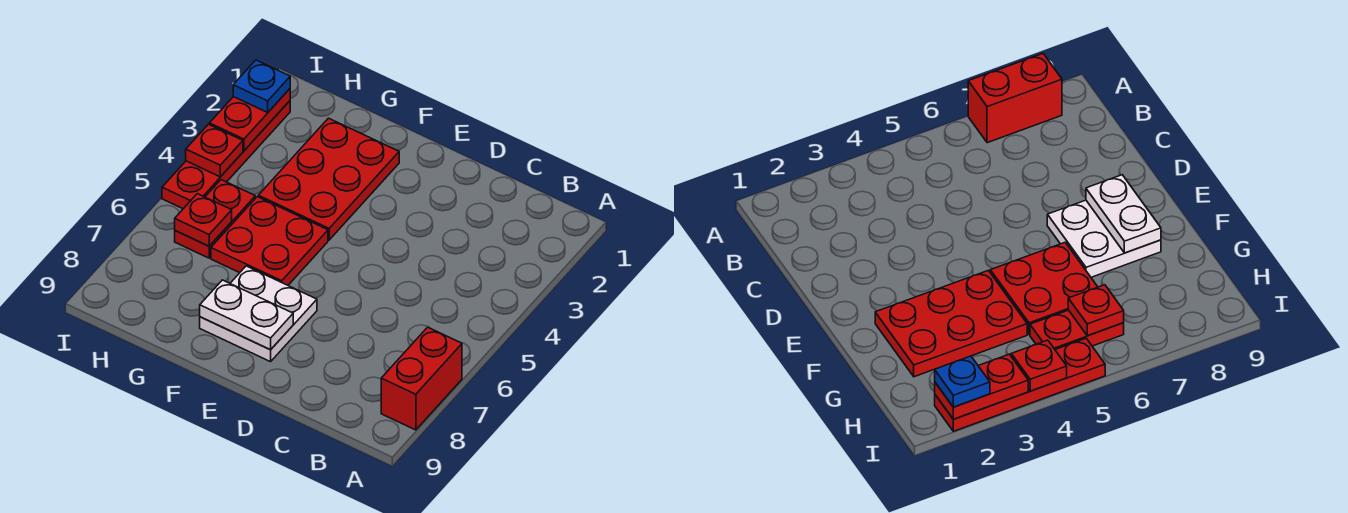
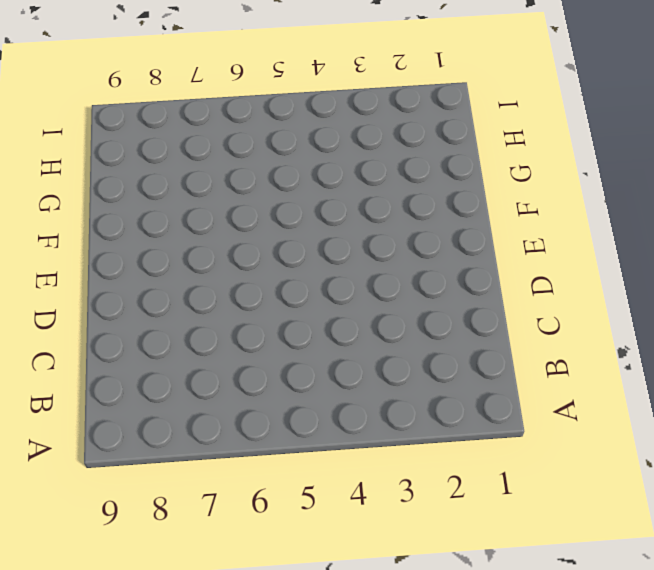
none -> red 1x2 brick [381,327,462,430]
none -> white 2x2 plate [200,266,317,362]

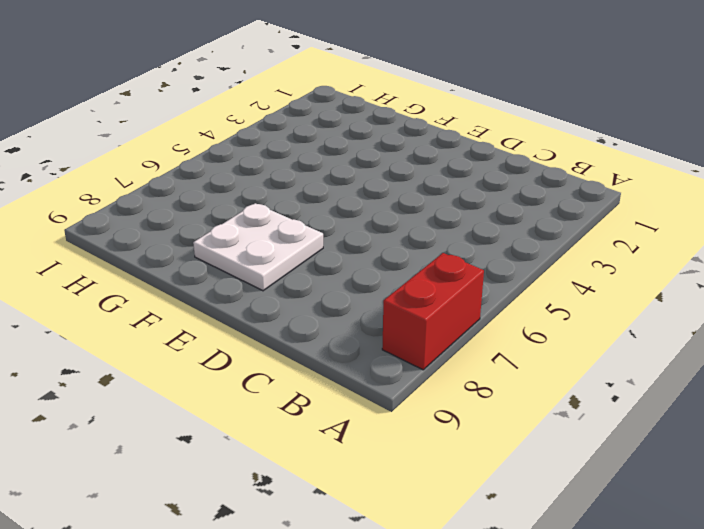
none -> red 2x3 plate [258,118,399,240]
none -> red 2x2 plate [211,197,328,285]

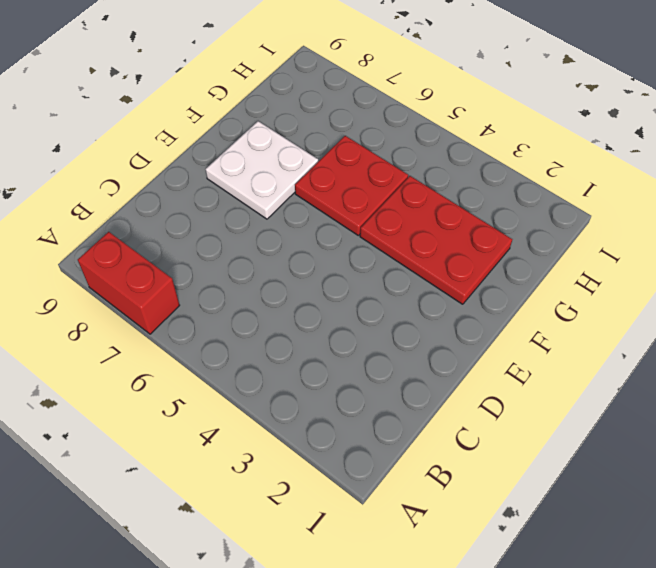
none -> red 1x2 plate [175,180,255,258]
none -> red 1x4 plate [162,101,290,209]

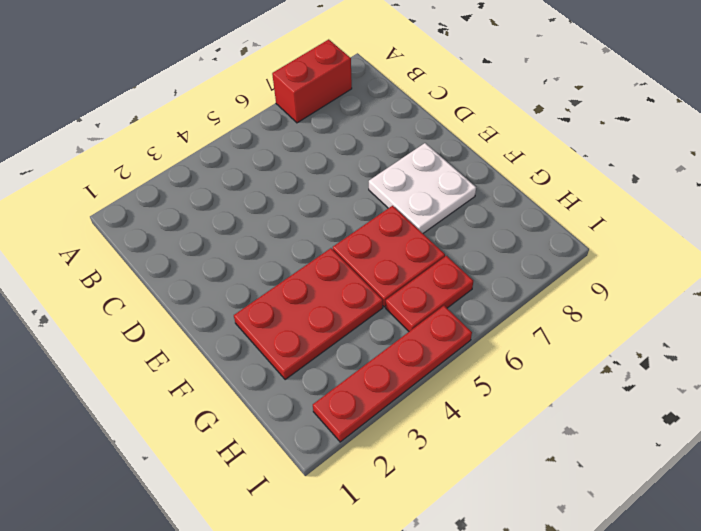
none -> white 1x2 plate [200,280,293,350]
none -> red 1x1 plate [175,194,232,246]

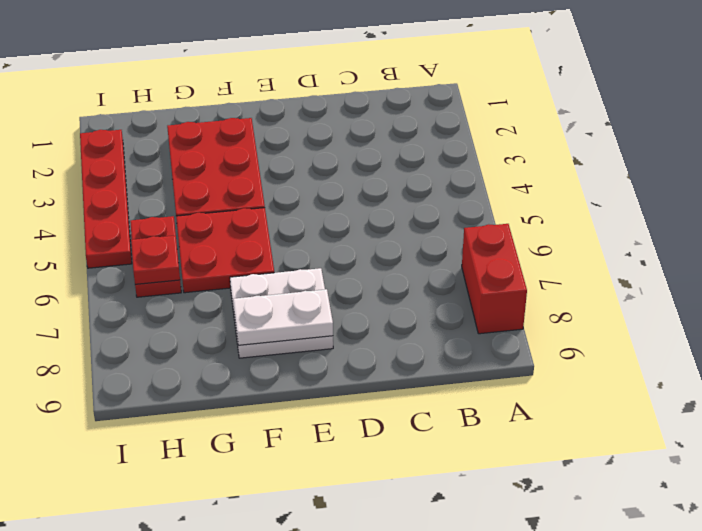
none -> red 1x2 plate [209,89,290,151]
none -> red 1x1 plate [186,124,243,177]

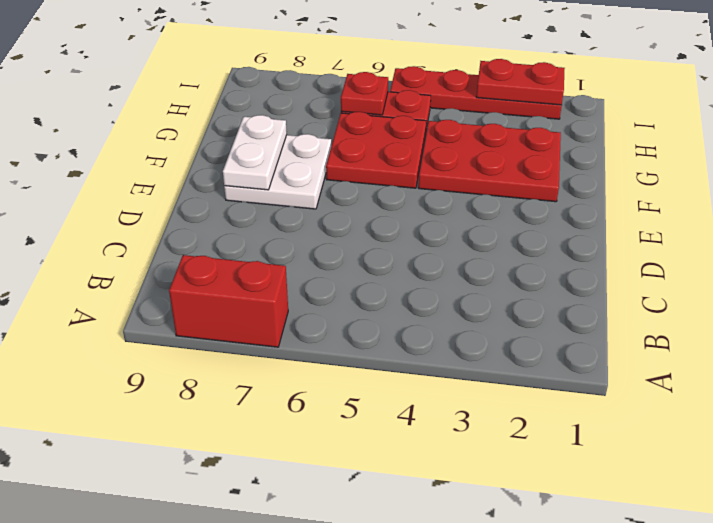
none -> red 1x1 plate [186,124,243,177]
none -> blue 1x1 plate [233,60,290,112]

